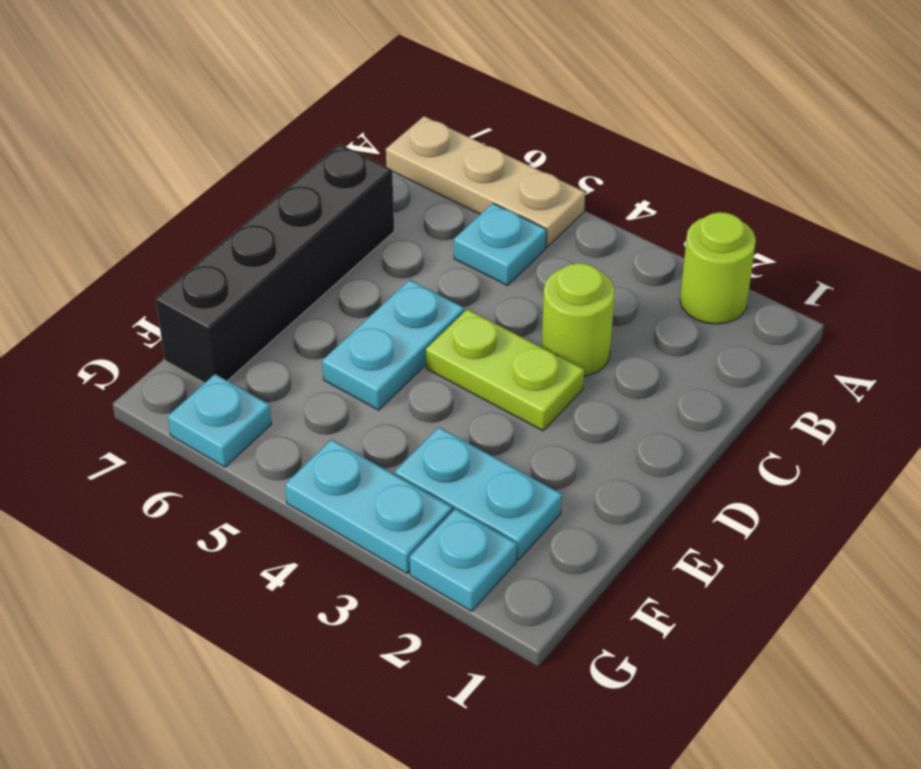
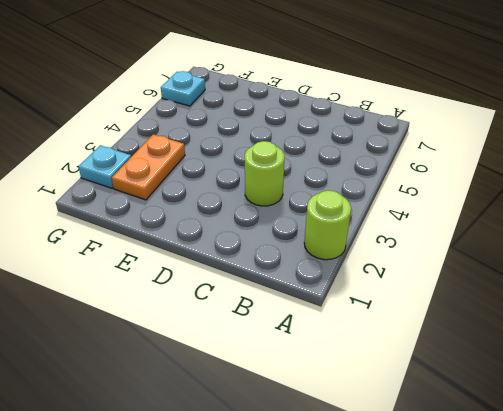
orange 1x2 plate [112,134,185,200] -> cyan 1x2 plate [395,427,562,560]
none -> tan 1x3 plate [386,116,585,247]
none -> cyan 1x1 plate [454,203,546,285]

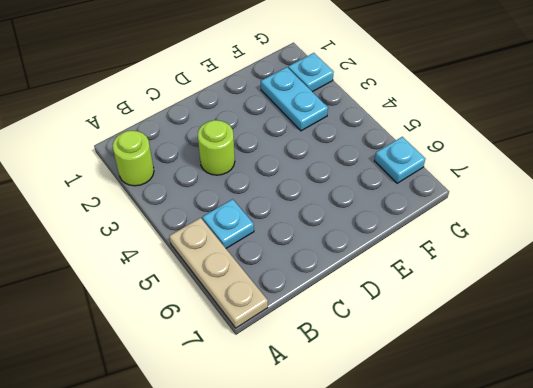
none -> black 1x4 brick [156,144,394,383]
none -> lime 1x2 plate [426,309,584,431]

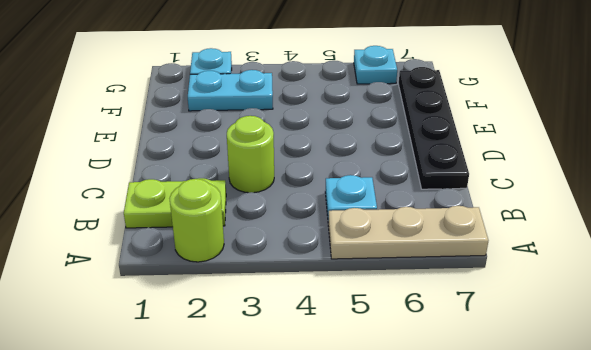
lime 1x2 plate [124,178,226,228] -> lime 1x2 plate moved to [426,309,584,431]
black 1x4 plate [399,67,469,189] -> black 1x4 brick [156,144,394,383]
none -> cyan 1x2 plate [322,280,464,410]
none -> cyan 1x2 plate [285,439,452,574]

